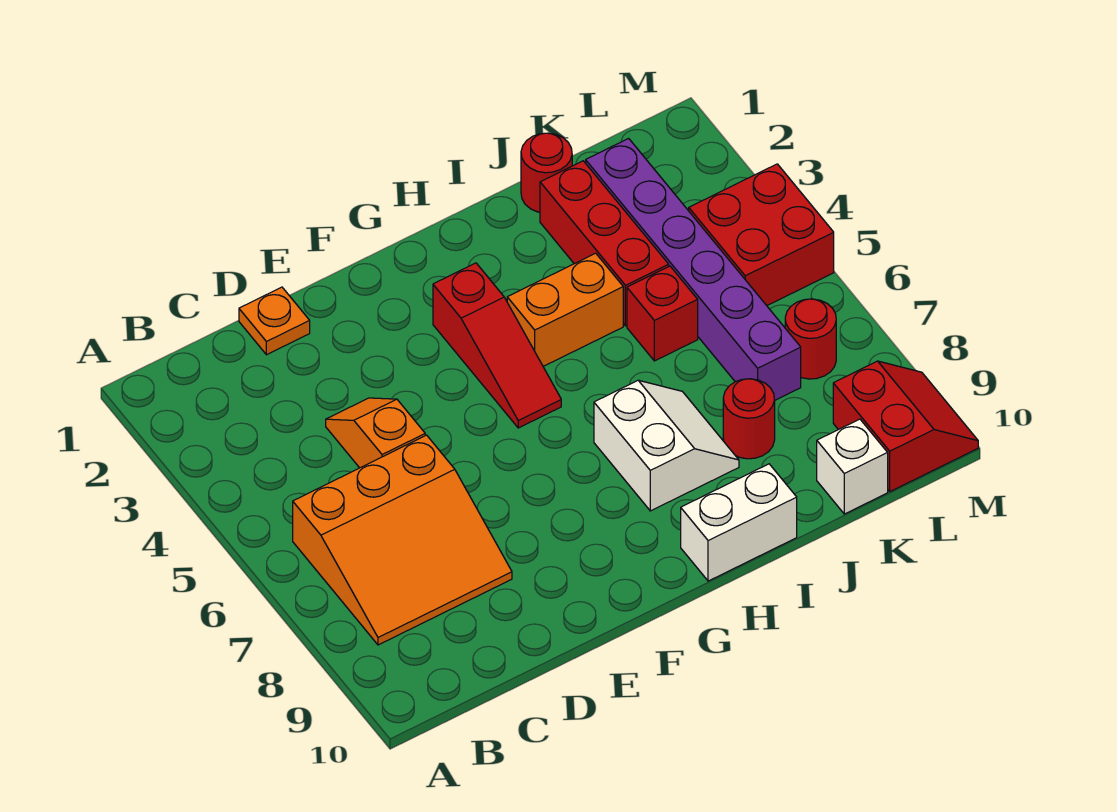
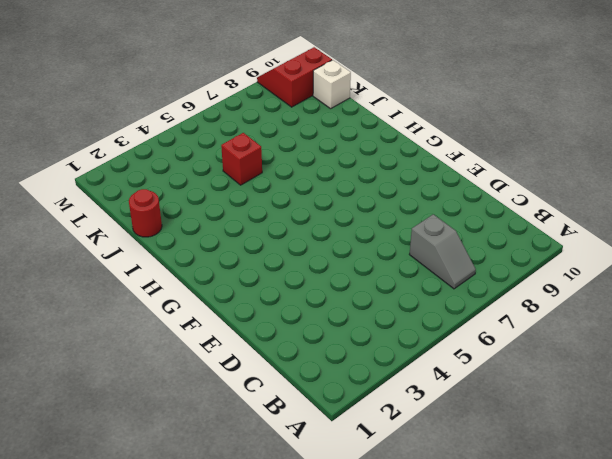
grey 1x2 slope [409,214,476,289] -> orange 3x3 slope [293,435,512,645]
none -> orange 1x1 plate [239,287,310,355]
none -> orange 1x2 slope [326,398,425,468]
none -> red 1x3 slope [433,263,561,428]

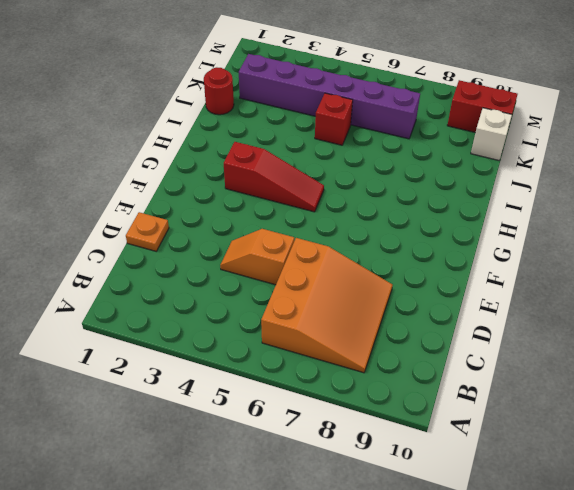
none -> orange 1x2 brick [507,253,623,366]
none -> white 2x2 slope [594,380,739,511]
none -> white 1x2 brick [681,464,797,581]

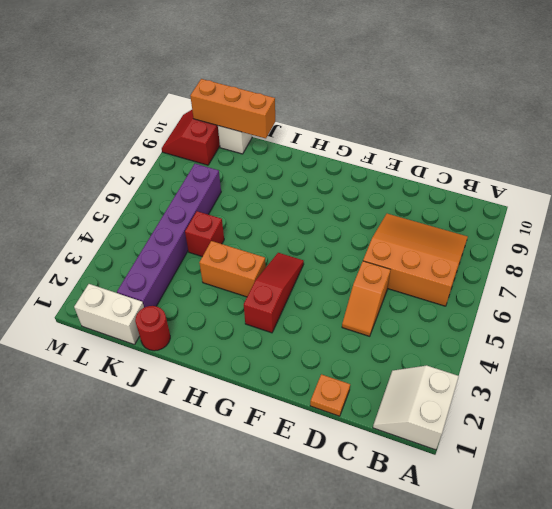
white 2x2 slope [373,366,459,450] -> white 2x2 slope moved to [594,380,739,511]
orange 1x3 brick [190,79,275,138] -> none
white 1x2 brick [74,284,144,344] -> white 1x2 brick moved to [681,464,797,581]
none -> red 1x3 brick [540,161,669,326]
none -> red 1x1 round brick [723,379,775,459]
none -> red 2x2 brick [689,164,834,306]

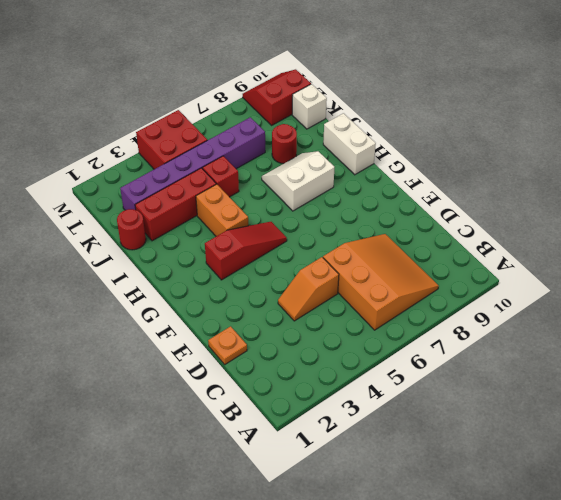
none -> red 1x1 round brick [785,299,836,379]

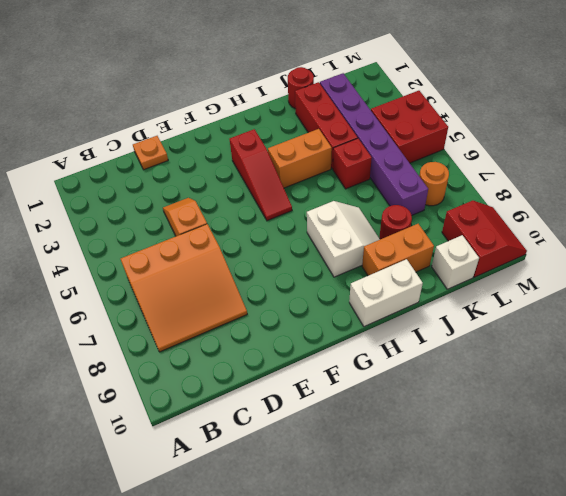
orange 1x2 brick [362,224,434,276] -> none
orange 1x1 round brick [419,162,449,206] -> red 1x1 round brick [785,299,836,379]

